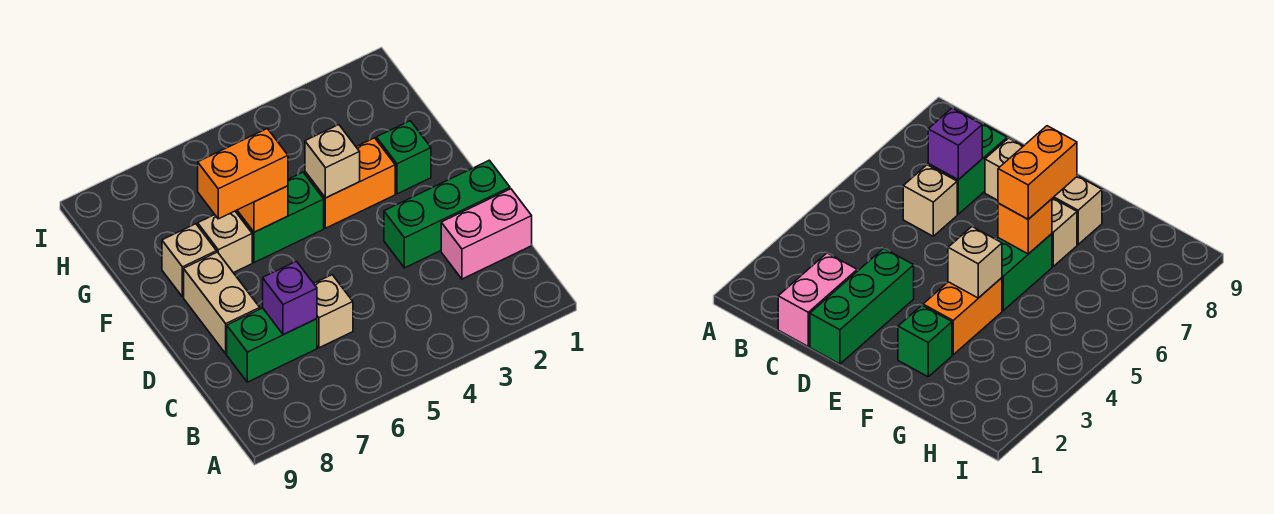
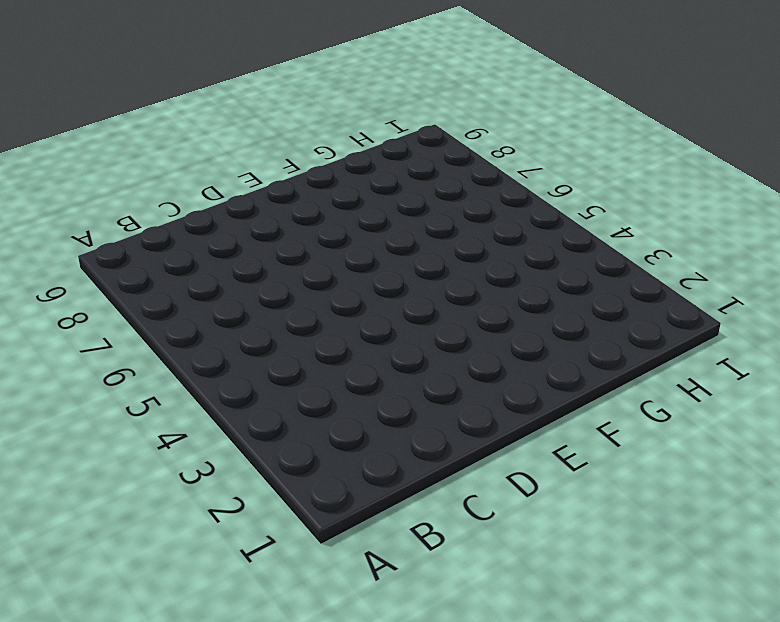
none -> pink 1x2 brick [441,189,532,279]
none -> tan 1x1 brick [314,275,353,348]
none -> green 1x2 brick [227,308,317,382]

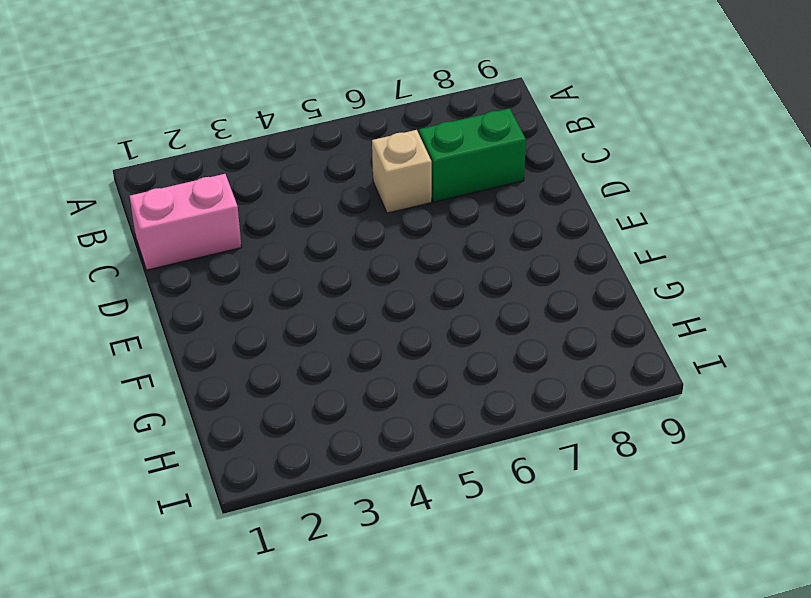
none -> green 1x3 brick [384,160,510,268]
none -> tan 1x2 brick [184,252,260,354]
none -> green 1x1 brick [376,121,431,194]

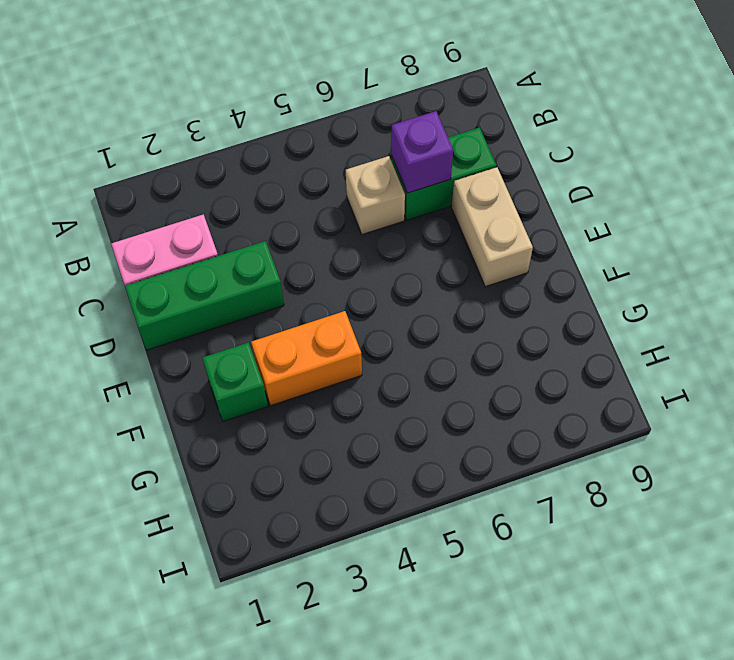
none -> green 1x2 brick [236,172,324,263]
none -> tan 1x1 brick [198,211,252,273]
none -> tan 1x1 brick [162,224,217,297]

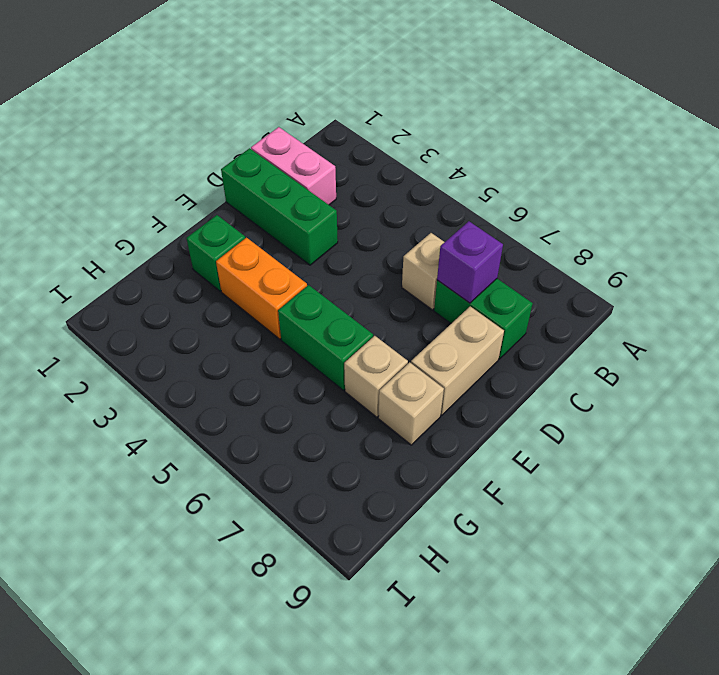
none -> tan 1x1 brick [305,125,360,198]
none -> orange 1x1 brick [237,186,288,232]
none -> orange 1x2 brick [198,129,288,219]

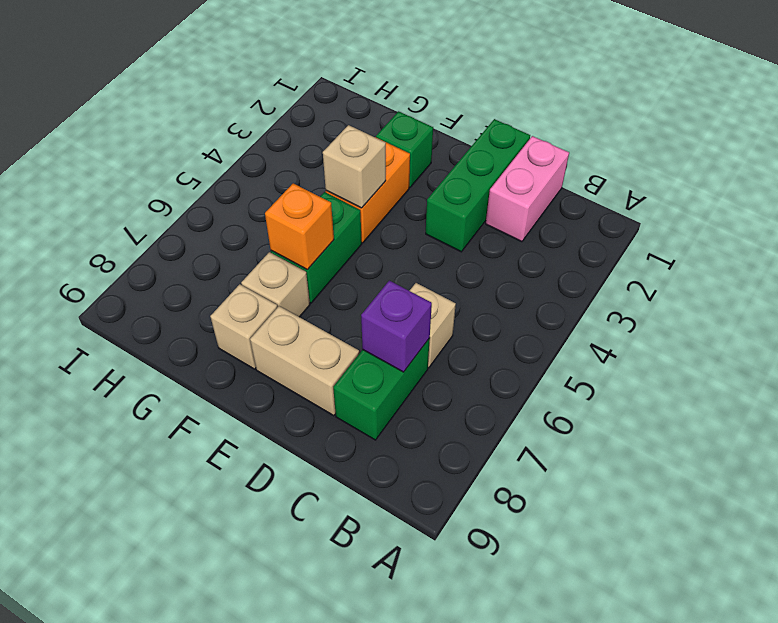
none -> orange 1x2 brick [198,129,288,219]

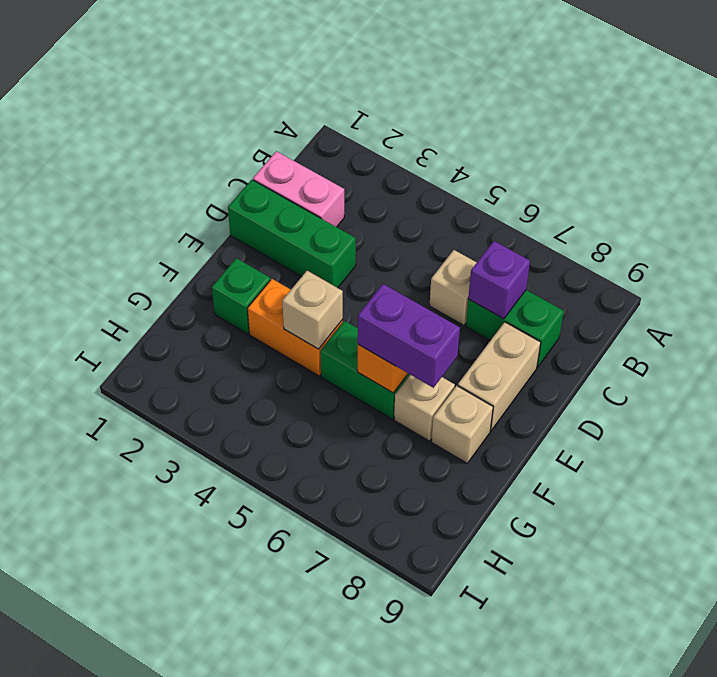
purple 1x2 brick [358,284,460,388] -> orange 1x2 brick [198,129,288,219]

